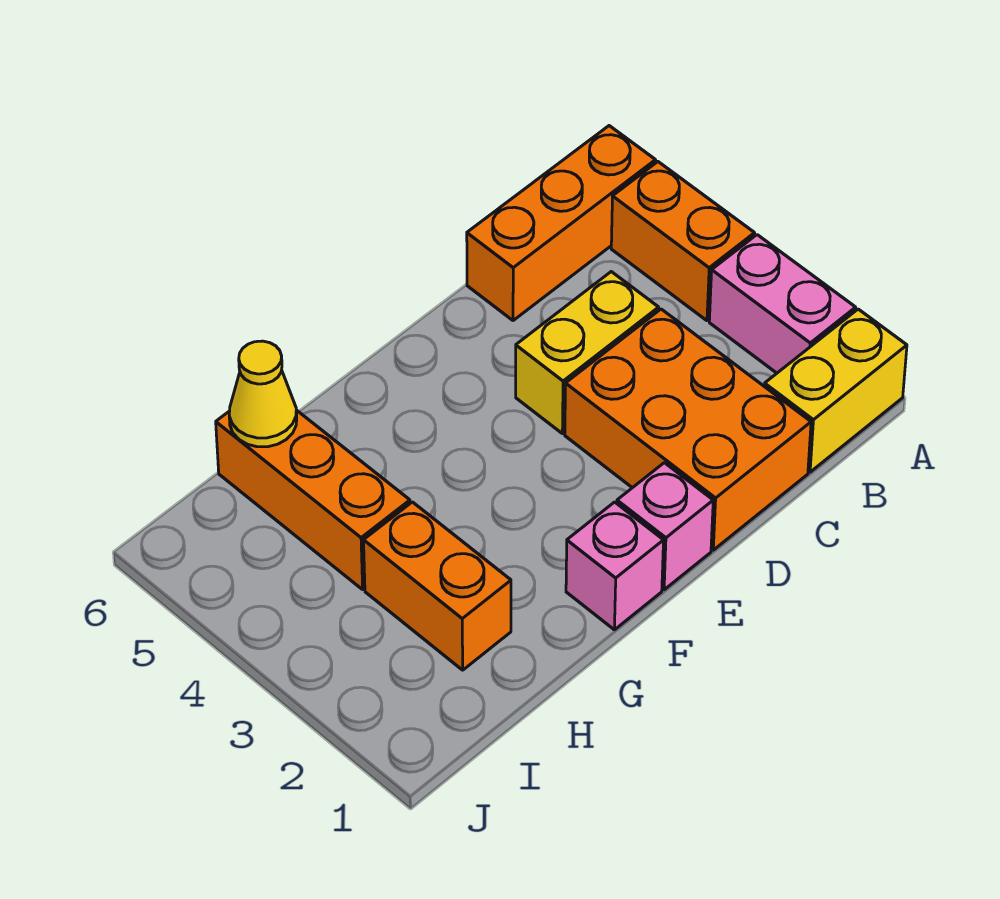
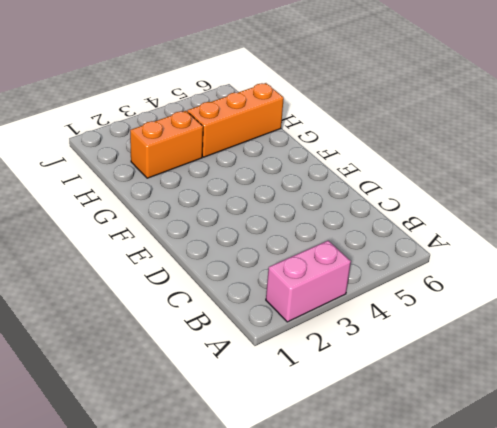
none -> yellow 1x2 brick [764,309,907,472]
none -> orange 1x2 brick [611,162,755,321]

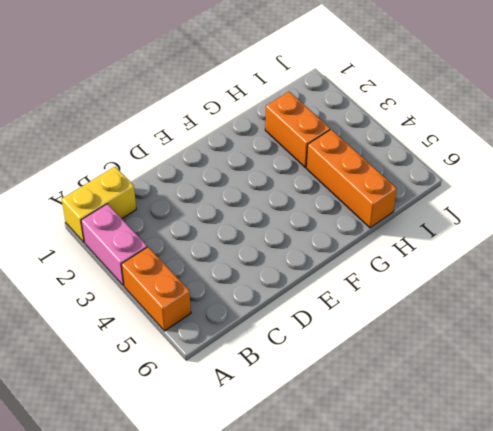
none -> orange 1x3 brick [467,126,656,321]
none -> orange 2x3 brick [565,309,811,550]

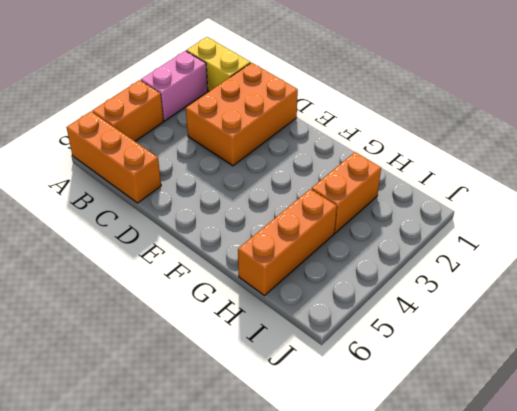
none -> yellow 1x2 brick [516,272,659,434]
none -> pink 1x1 brick [617,463,713,590]

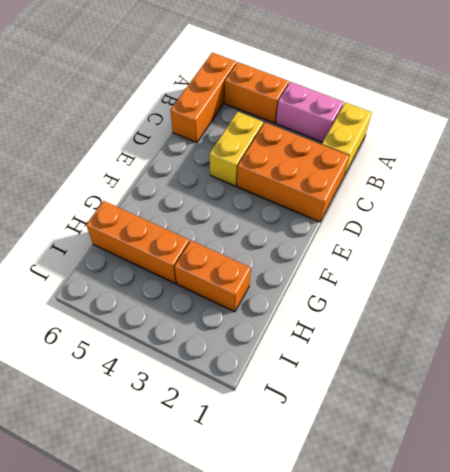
none -> pink 1x1 brick [617,463,713,590]
none -> pink 1x1 brick [566,502,664,630]

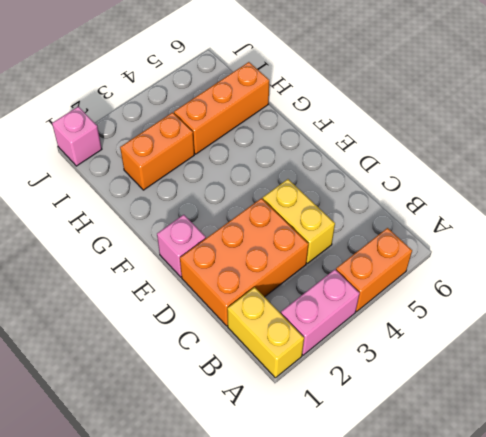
pink 1x1 brick [52,107,102,166] -> pink 1x1 brick moved to [566,502,664,630]
none -> orange 1x3 brick [467,126,656,321]
none -> yellow 1x1 cone [229,341,297,447]

